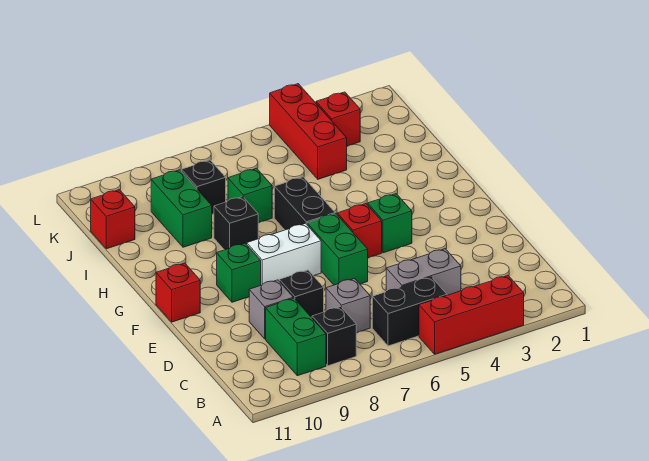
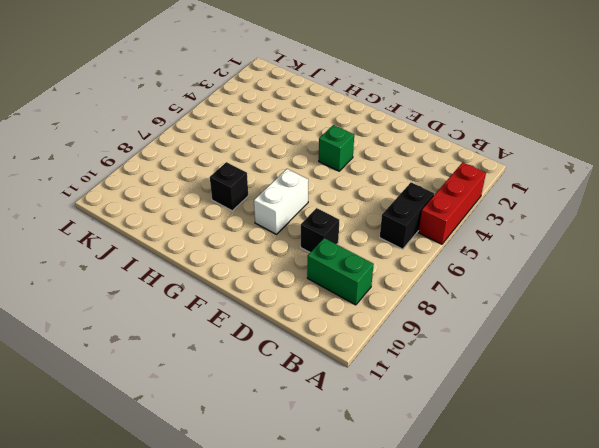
none -> black 1x1 brick [312,307,356,366]
none -> grey 1x2 brick [386,249,461,295]
none -> grey 1x1 brick [326,278,370,333]

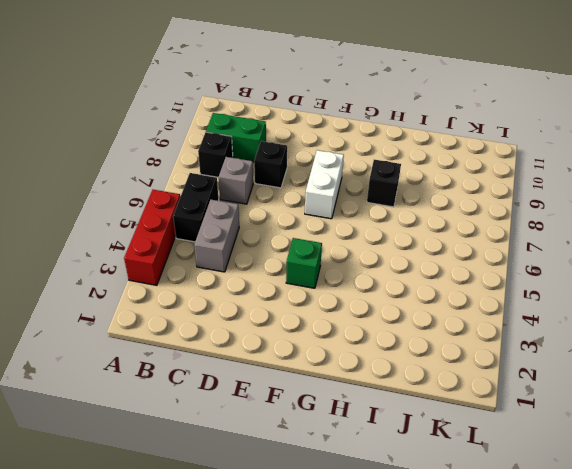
none -> grey 1x1 brick [249,280,293,339]
none -> green 1x2 brick [307,214,368,285]
none -> red 1x1 brick [337,204,382,258]

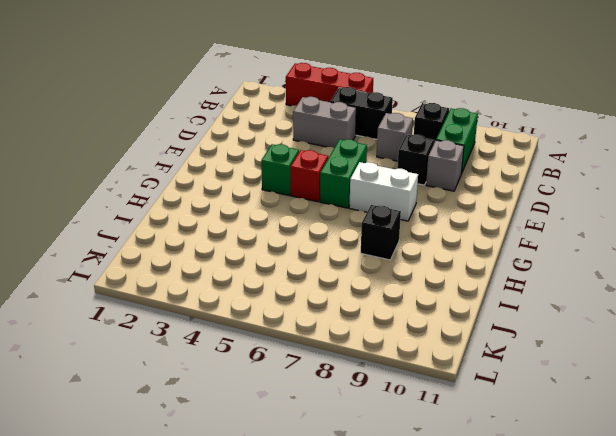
none -> green 1x1 brick [217,243,261,302]
none -> red 1x1 brick [156,263,200,322]
none -> black 1x2 brick [274,177,335,230]

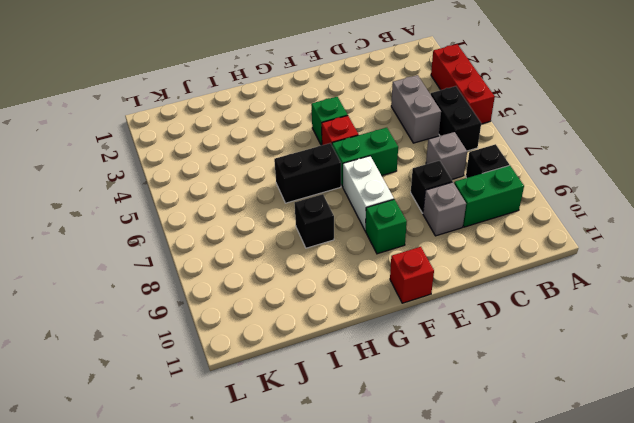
none -> green 1x1 brick [228,168,272,223]
none -> green 1x2 brick [151,170,212,247]
none -> red 1x3 brick [270,84,347,179]

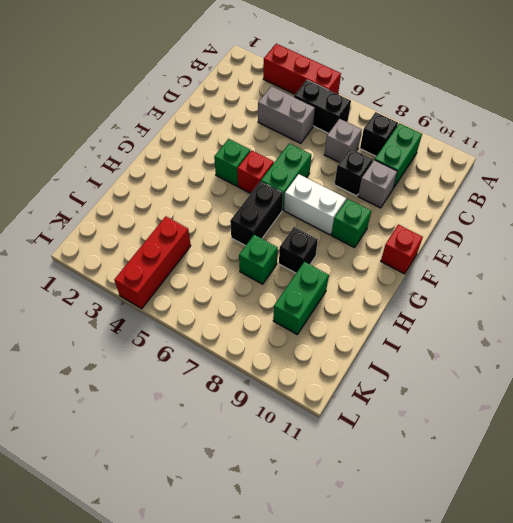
none -> black 1x1 brick [181,160,226,214]
none -> red 1x1 brick [91,190,135,249]
none -> red 1x1 brick [316,92,360,146]

